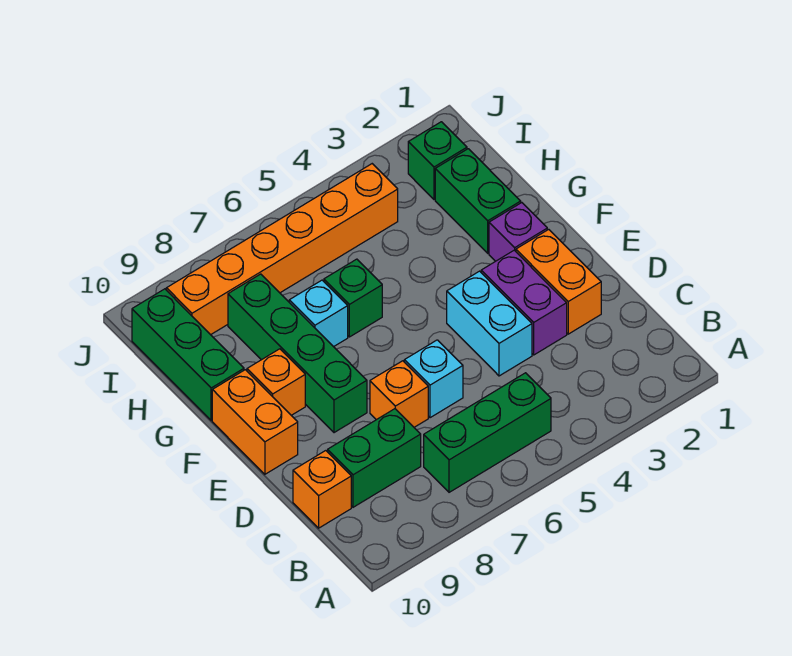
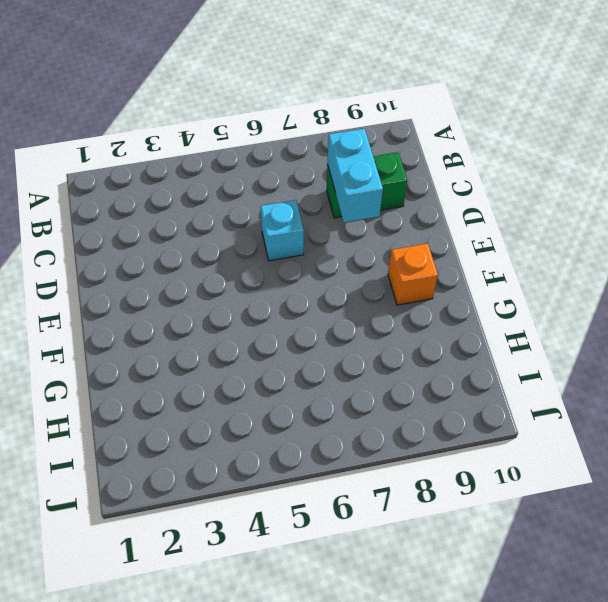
cyan 1x2 brick [328,129,383,222] -> cyan 1x2 brick moved to [447,271,532,376]
none -> green 1x3 brick [424,373,551,492]
none -> orange 1x1 brick [293,451,351,528]
none -> orange 1x2 brick [516,229,601,334]

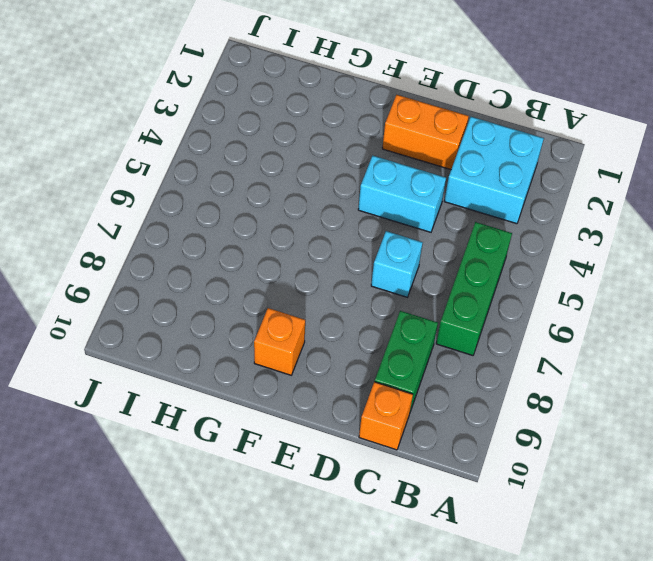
cyan 2x2 brick [444,117,544,224] -> none
none -> purple 1x2 brick [481,250,567,355]
none -> orange 1x1 brick [370,361,428,427]
none -> green 1x4 brick [228,274,367,433]

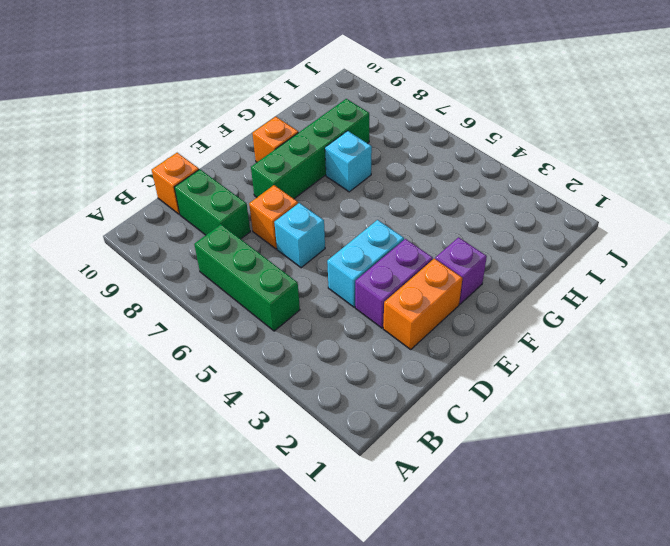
none -> orange 1x2 brick [212,370,298,474]
none -> green 1x2 brick [435,149,521,253]
none -> green 1x1 brick [324,259,382,337]

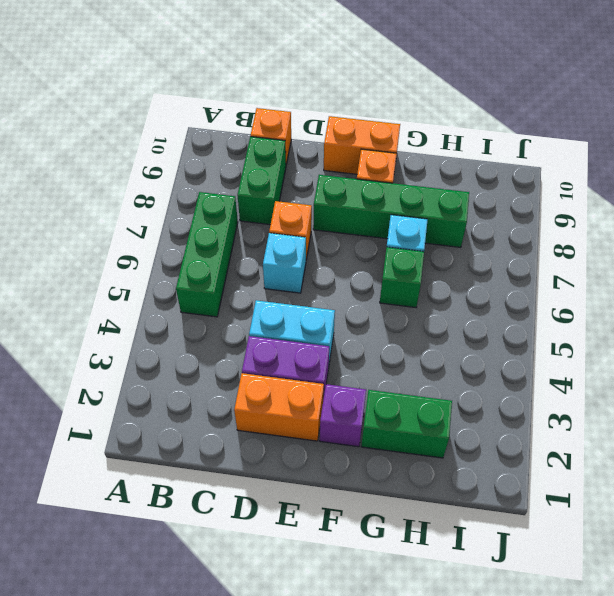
none -> green 1x3 brick [132,289,244,421]
none -> green 1x1 brick [408,122,467,199]
none -> orange 1x6 brick [166,164,398,335]

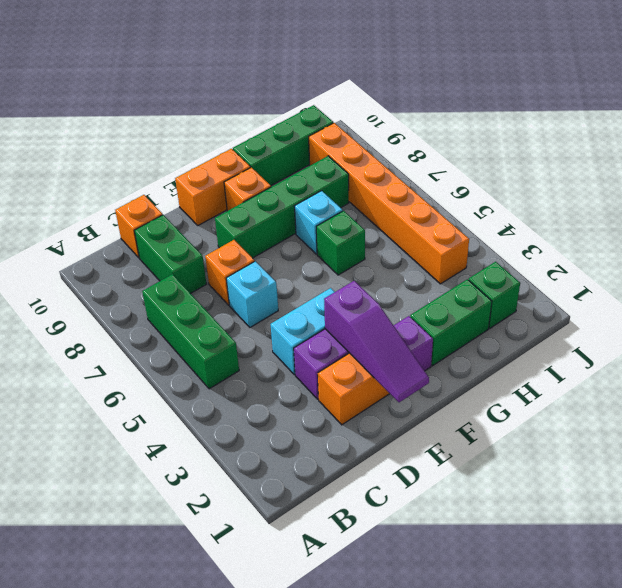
purple 1x3 slope [324,281,429,402] -> none

